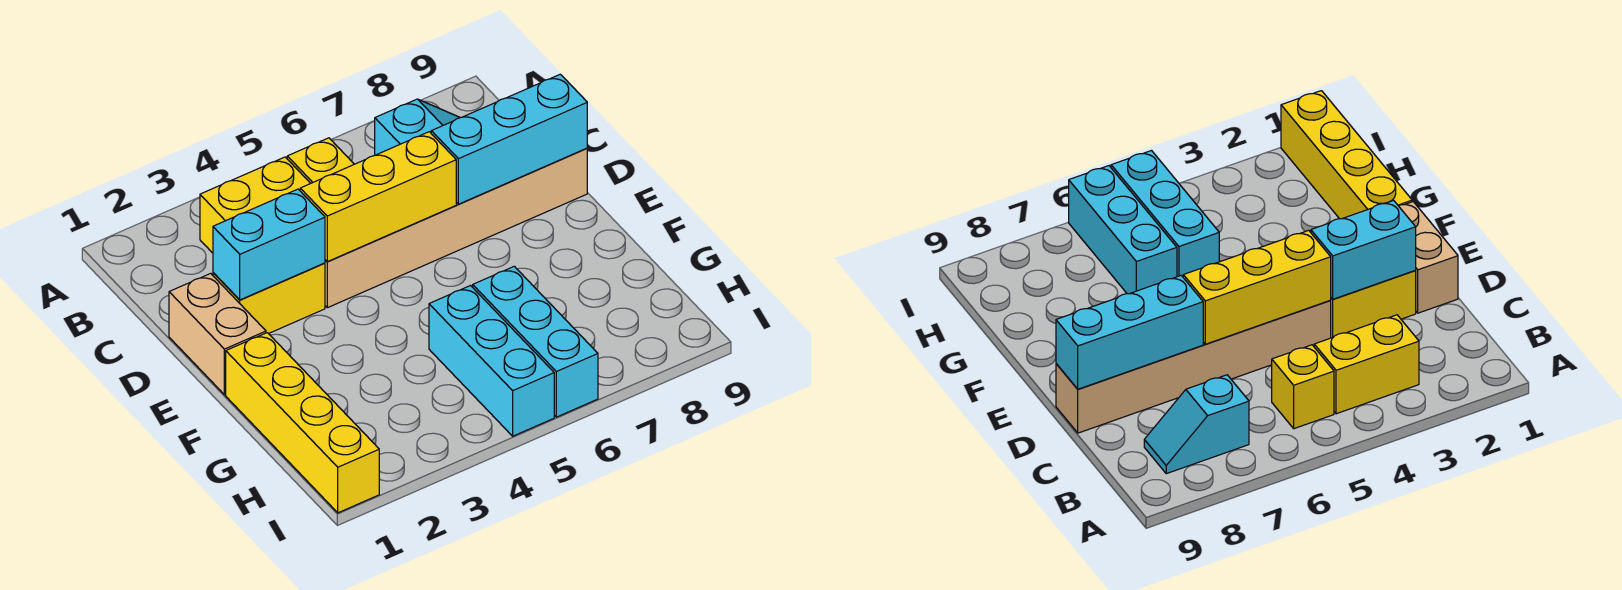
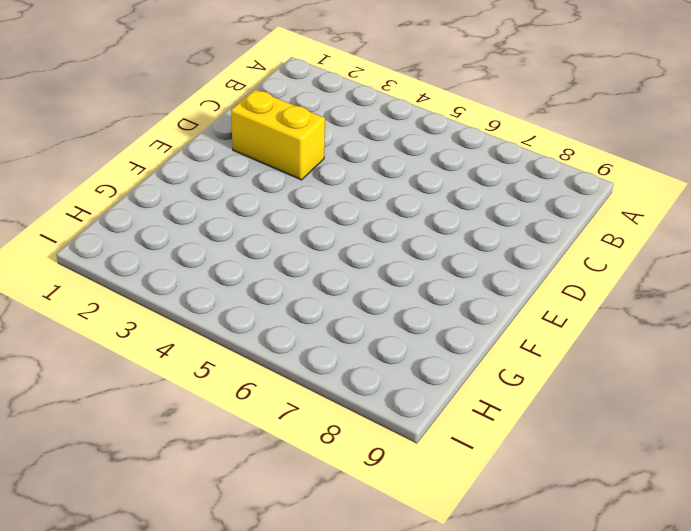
none -> yellow 1x2 brick [200,157,310,253]
none -> yellow 1x1 brick [287,138,354,183]
none -> cyan 1x2 slope [375,99,460,155]

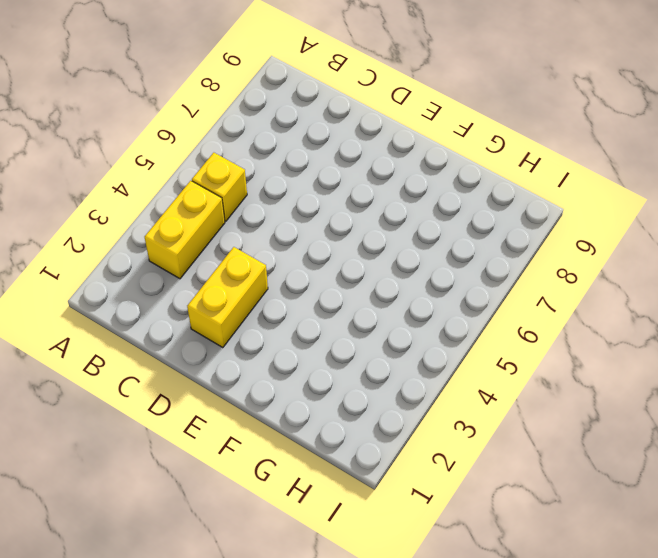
none -> cyan 1x2 slope [375,99,460,155]
none -> tan 1x2 brick [169,273,266,395]
none -> tan 1x6 brick [325,148,587,308]

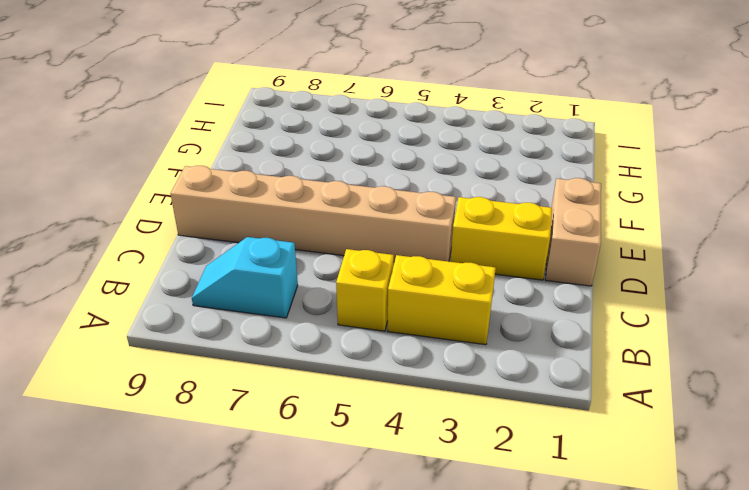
none -> yellow 1x4 brick [226,333,379,513]
none -> cyan 1x3 brick [429,286,554,436]
none -> cyan 1x3 brick [473,266,598,417]

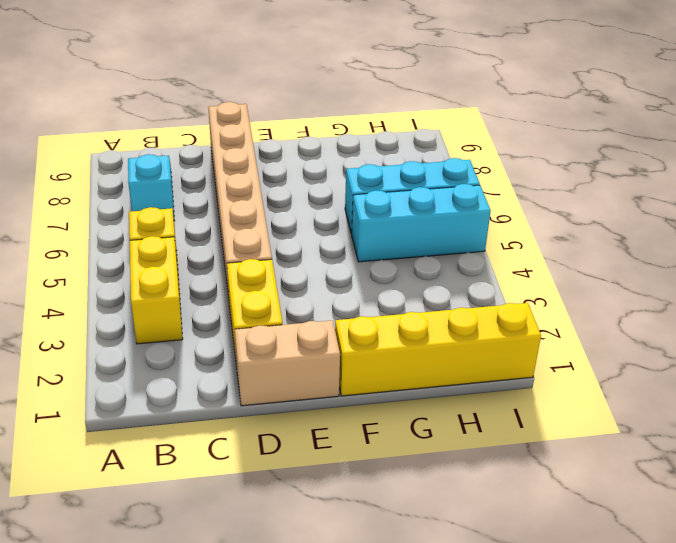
none -> cyan 1x2 brick [213,189,325,300]
none -> yellow 1x3 brick [300,132,456,262]
none -> cyan 1x3 brick [431,74,587,204]

